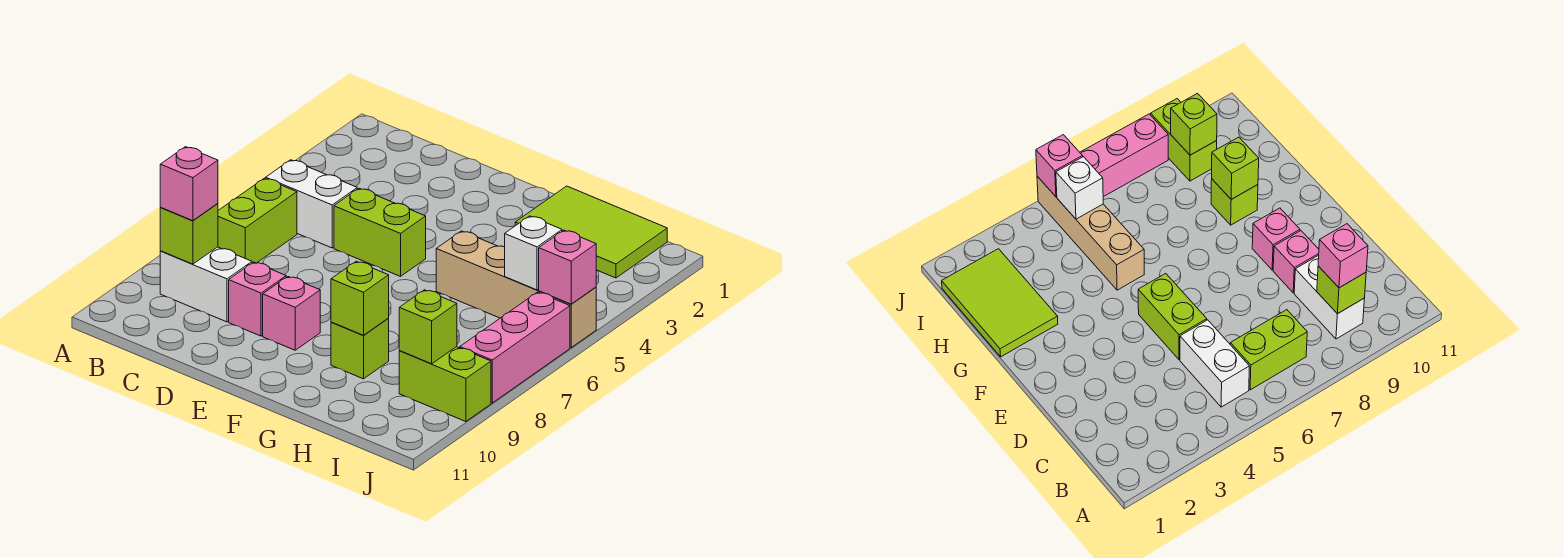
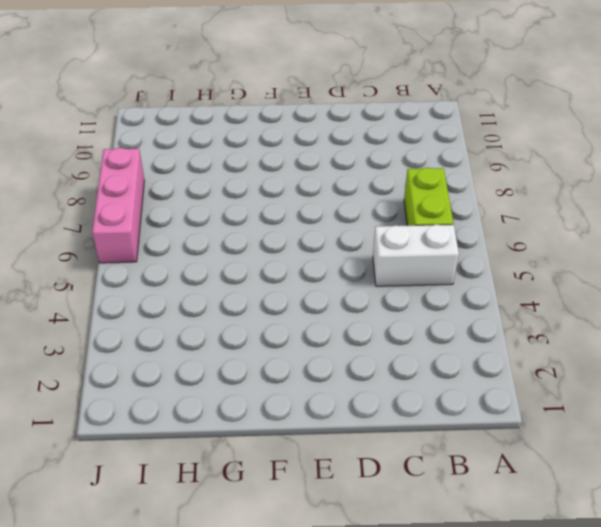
none -> white 1x2 brick [160,247,252,322]
none -> lime 1x2 brick [334,188,426,276]
none -> pink 1x1 brick [229,262,286,336]

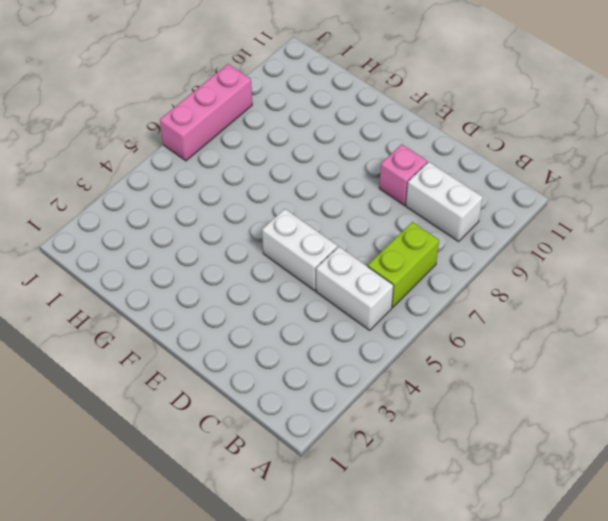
white 1x2 brick [262,209,337,291] -> lime 1x2 brick [334,188,426,276]
none -> pink 1x1 brick [263,277,320,350]
none -> lime 2x3 tile [515,186,667,278]
none -> tan 1x4 brick [436,231,596,348]

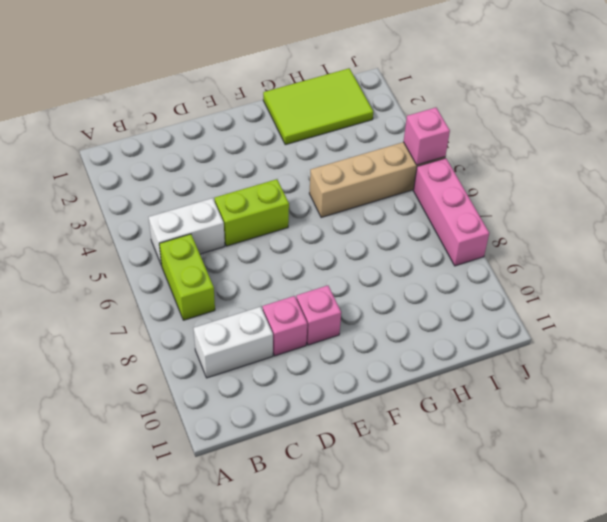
none -> lime 1x1 brick [331,319,389,379]
none -> lime 1x2 brick [399,347,491,422]
none -> lime 1x1 brick [160,204,218,264]

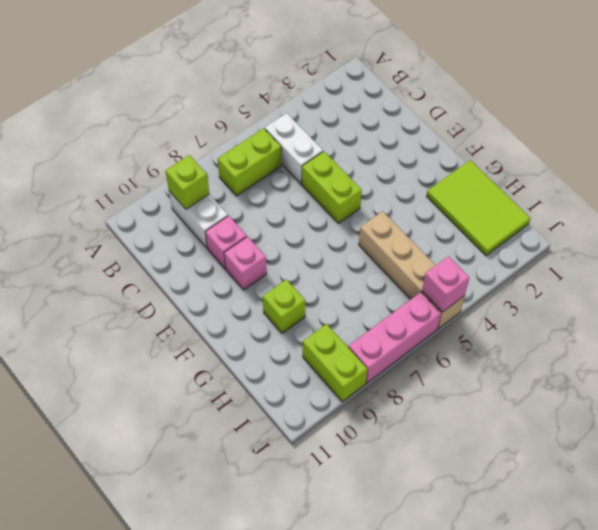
none -> lime 1x1 brick [331,261,389,335]
none -> white 1x1 brick [505,216,562,290]
none -> lime 1x1 brick [399,290,457,364]

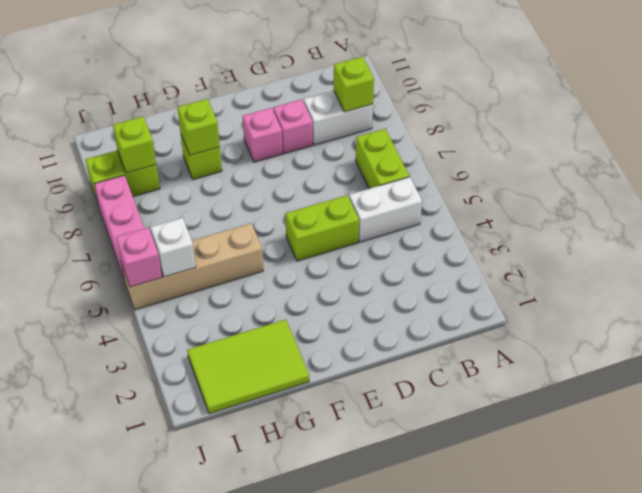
none -> pink 1x1 brick [160,147,218,221]

